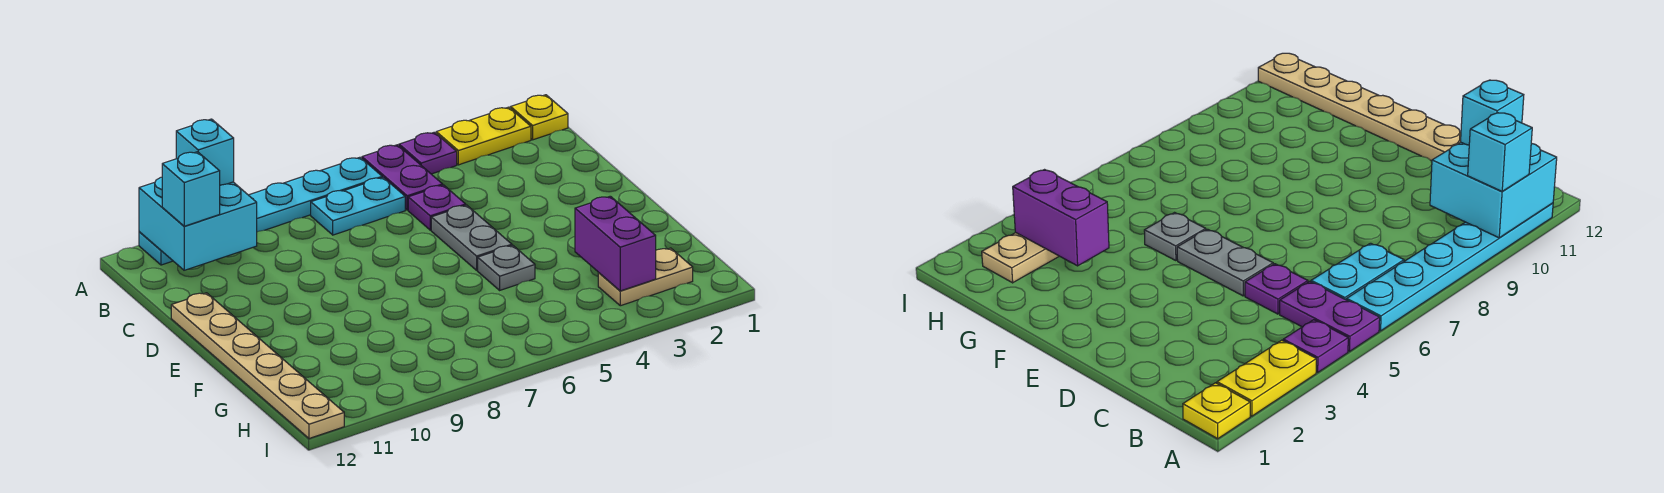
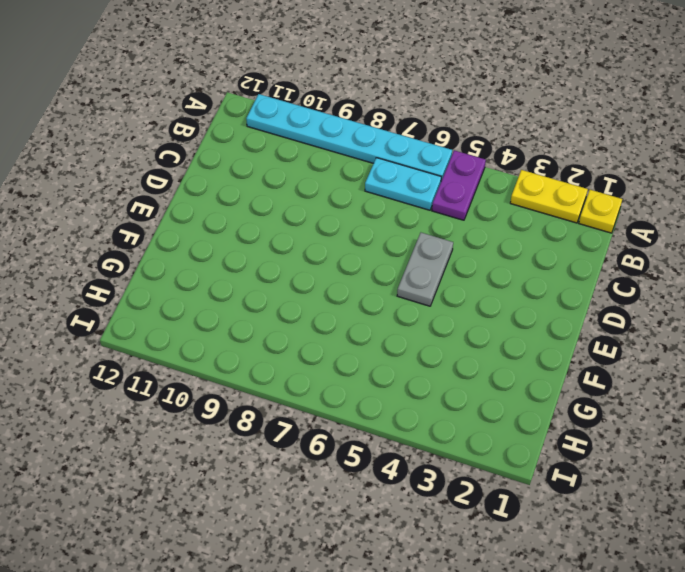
none -> purple 1x1 plate [399,132,457,174]
none -> purple 1x1 plate [408,185,466,230]
none -> tan 1x6 plate [171,293,344,439]

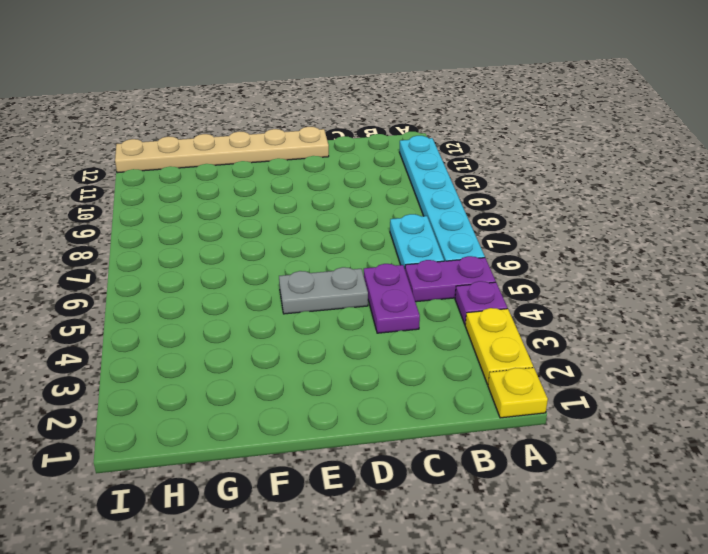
purple 1x2 plate [364,264,420,333] -> purple 1x1 plate [408,185,466,230]
none -> grey 1x1 plate [478,245,535,290]
none -> tan 1x2 plate [598,248,693,306]
none -> cyan 2x2 brick [139,177,257,270]

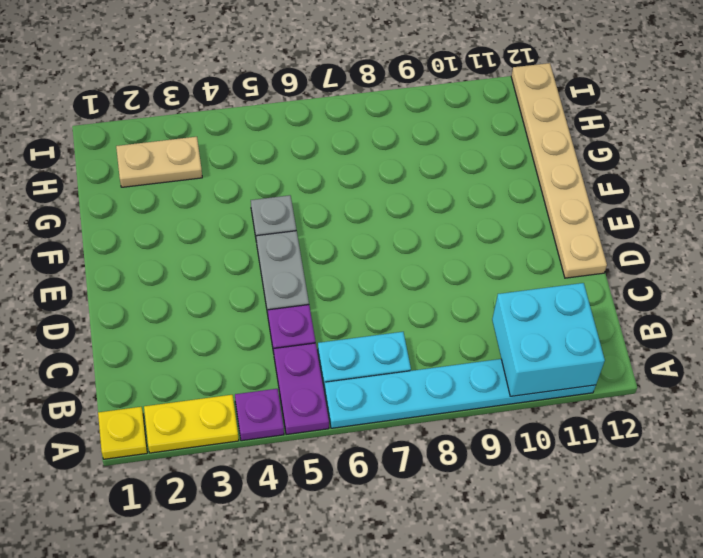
none -> purple 1x2 brick [575,196,656,291]
none -> cyan 1x1 brick [176,119,234,185]
none -> cyan 1x1 brick [162,152,220,226]

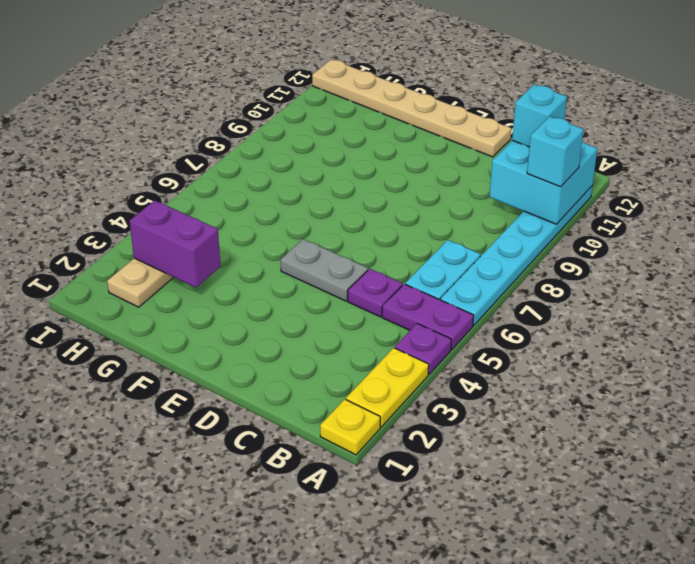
none -> grey 1x1 plate [478,245,535,290]

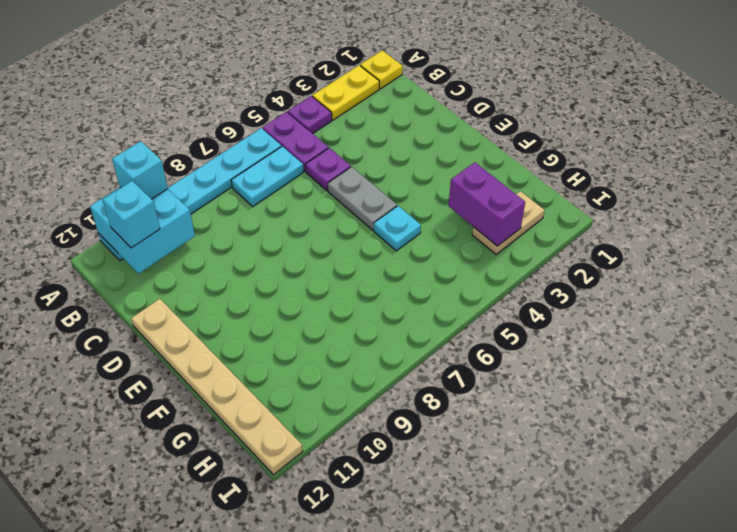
cyan 1x1 plate [374,206,421,251] -> grey 1x1 plate [478,245,535,290]

